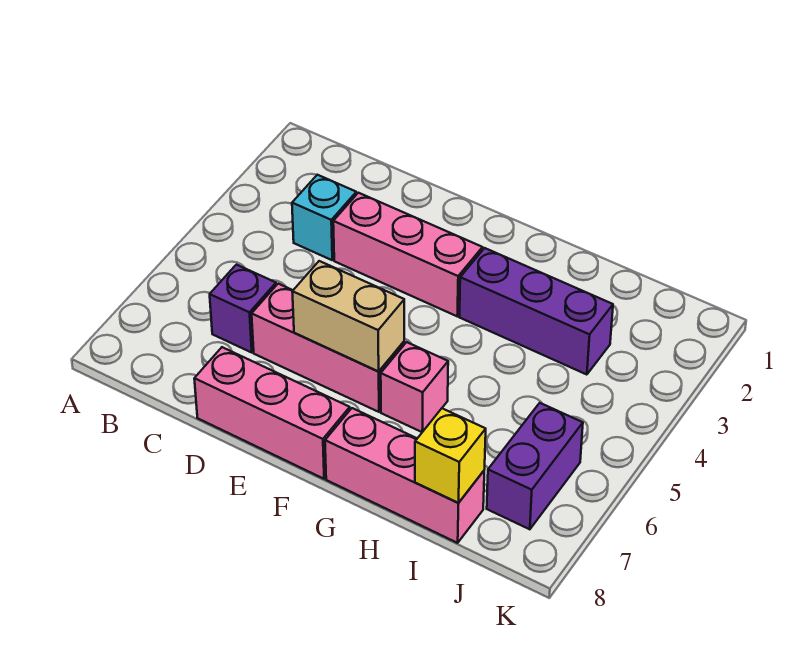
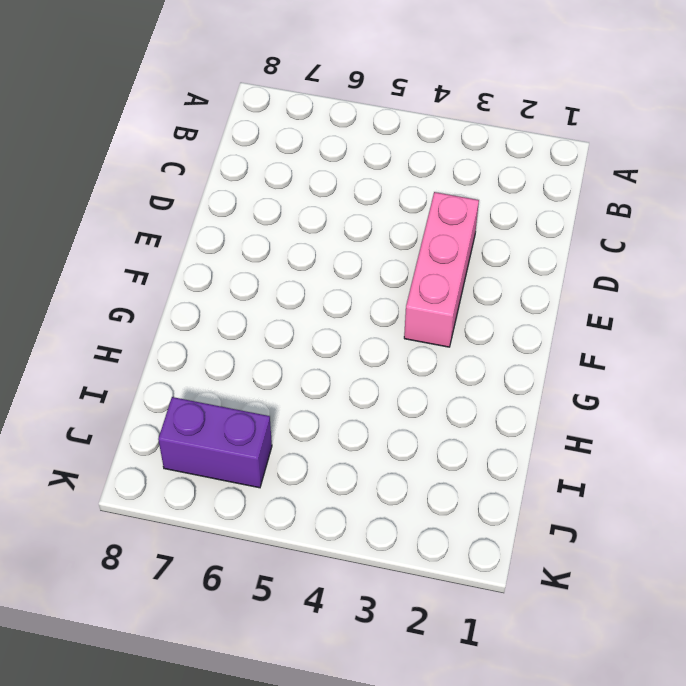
none -> cyan 1x1 brick [292,175,356,260]
none -> purple 1x1 brick [210,265,276,352]

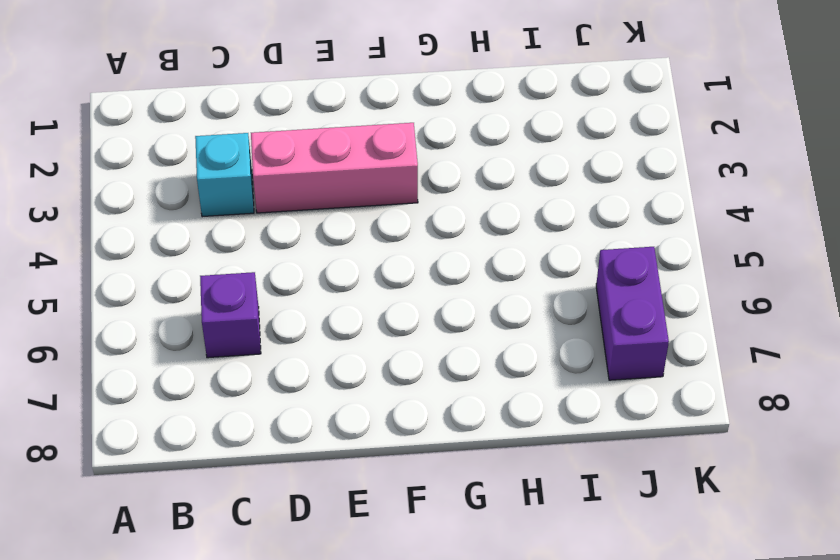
none -> pink 1x3 brick [252,284,404,412]
none -> pink 1x3 brick [194,347,350,479]

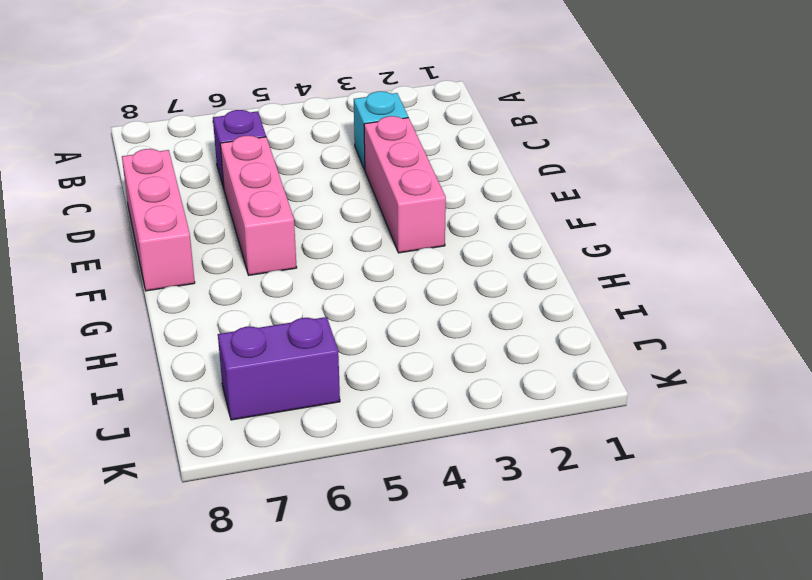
none -> purple 1x3 brick [460,248,613,375]
none -> pink 1x1 brick [381,342,448,432]

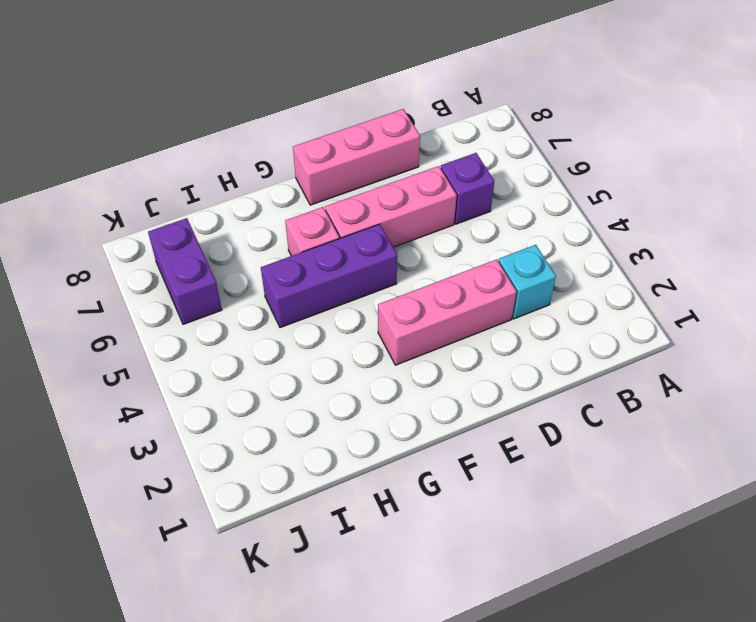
purple 1x3 brick [261,224,397,328] -> purple 1x3 brick moved to [460,248,613,375]
none -> pink 1x3 brick [325,408,484,543]
none -> tan 1x2 brick [292,261,404,371]

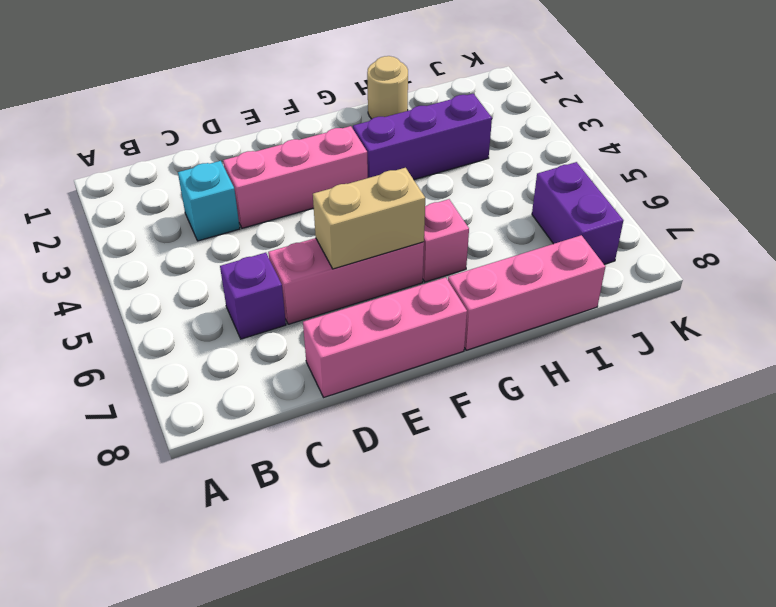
tan 1x1 round brick [367,56,408,119] -> none
none -> yellow 1x1 brick [415,408,486,503]

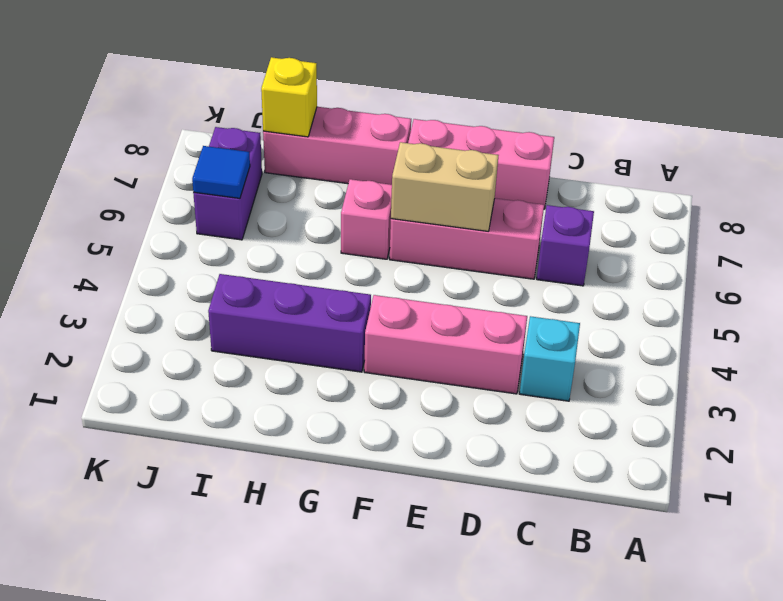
blue 1x1 tile [192,146,250,198] -> none

